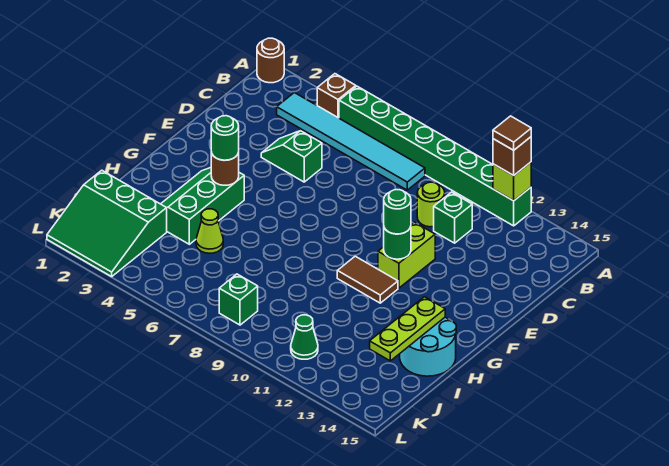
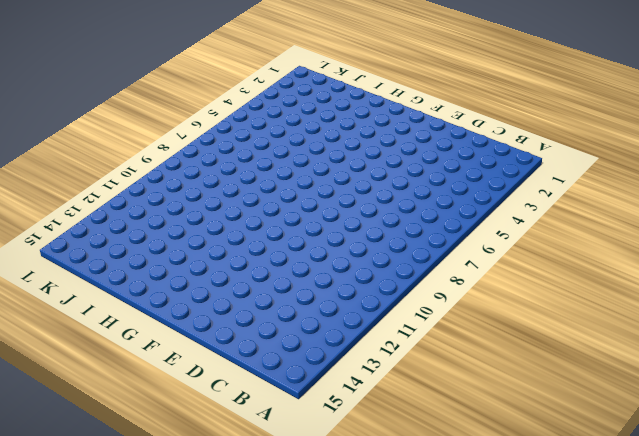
none -> brown 1x1 round brick [257,38,284,83]
none -> brown 1x1 brick [317,74,356,118]
none -> green 1x8 brick [339,86,531,226]

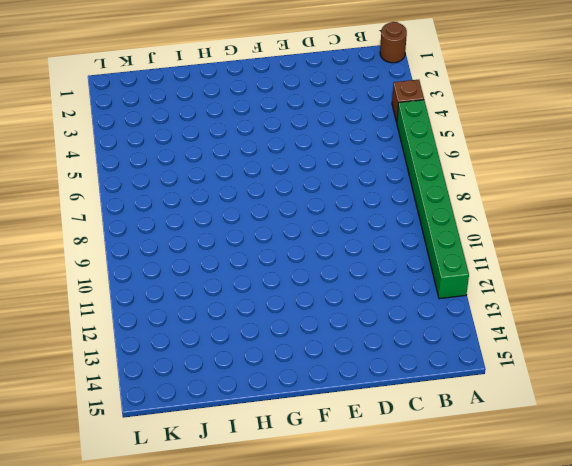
none -> cyan 1x6 tile [277,93,425,190]
none -> lime 1x1 round brick [417,182,445,227]
none -> green 1x1 brick [434,192,472,243]

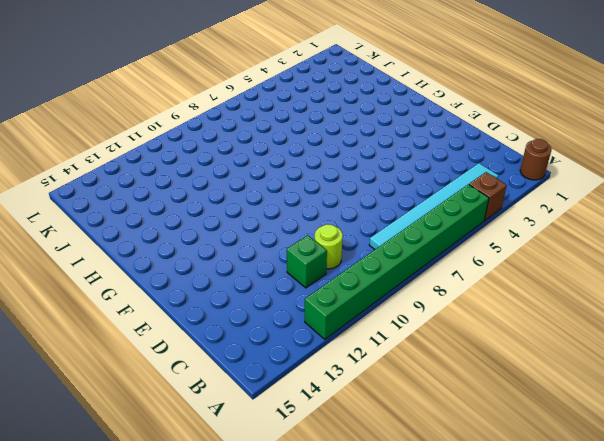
none -> green 1x2 slope [261,131,322,182]
none -> lime 1x2 brick [378,222,435,288]
none -> green 2x3 slope [161,168,244,244]

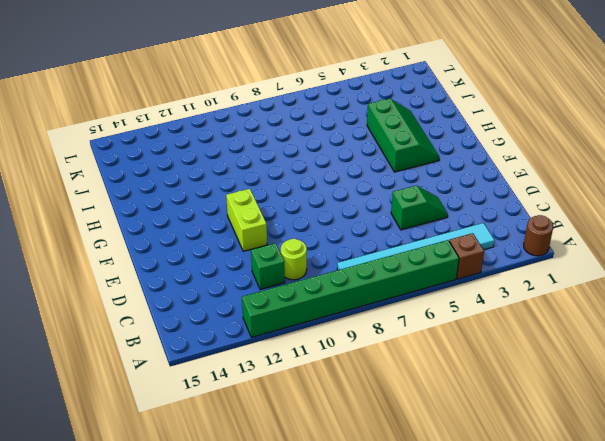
none -> brown 1x2 tile [337,256,398,303]
none -> cyan 2x2 round brick [400,317,456,376]
none -> lime 1x1 cone [196,209,223,253]

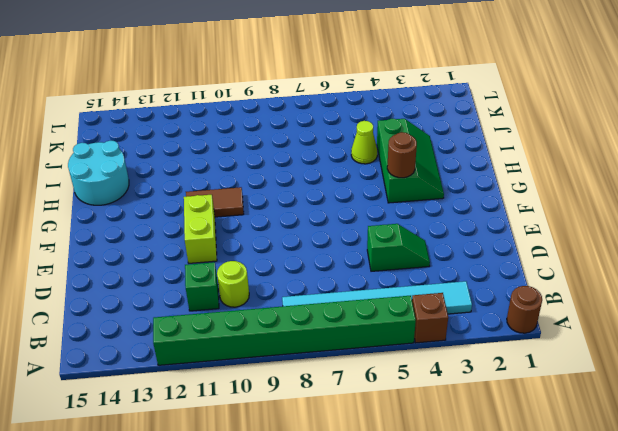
none -> green 3x3 slope [47,170,167,277]
none -> green 1x1 brick [219,274,258,325]
none -> green 1x1 cone [291,315,318,359]

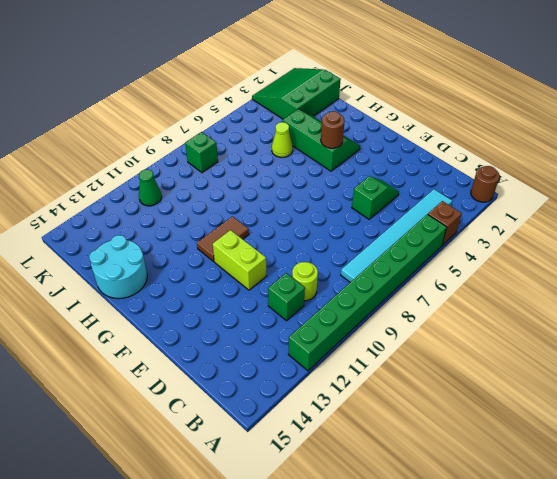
none -> lime 1x1 brick [493,162,531,201]
none -> green 1x1 round brick [384,227,411,259]
none -> lime 1x3 plate [370,297,445,361]

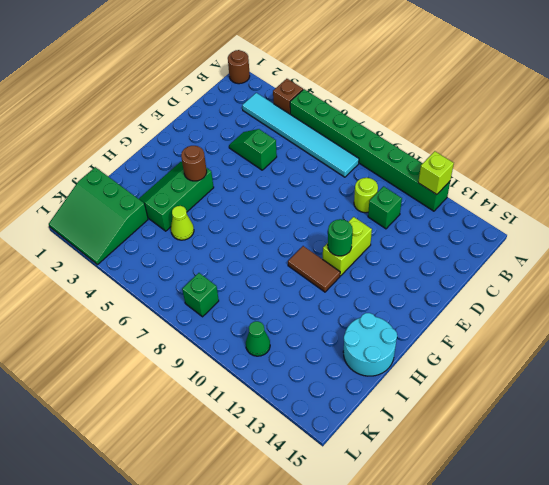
none -> lime 1x3 plate [370,297,445,361]
none -> brown 1x1 brick [493,137,531,175]
none -> green 1x1 round brick [384,189,411,234]

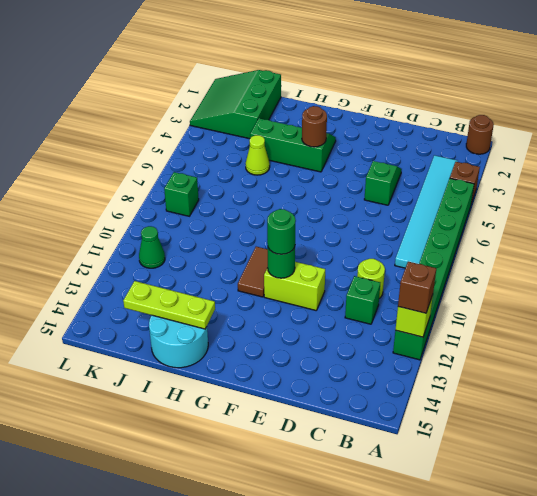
none -> green 1x1 round brick [211,116,239,160]
none -> brown 1x1 tile [493,116,531,150]

